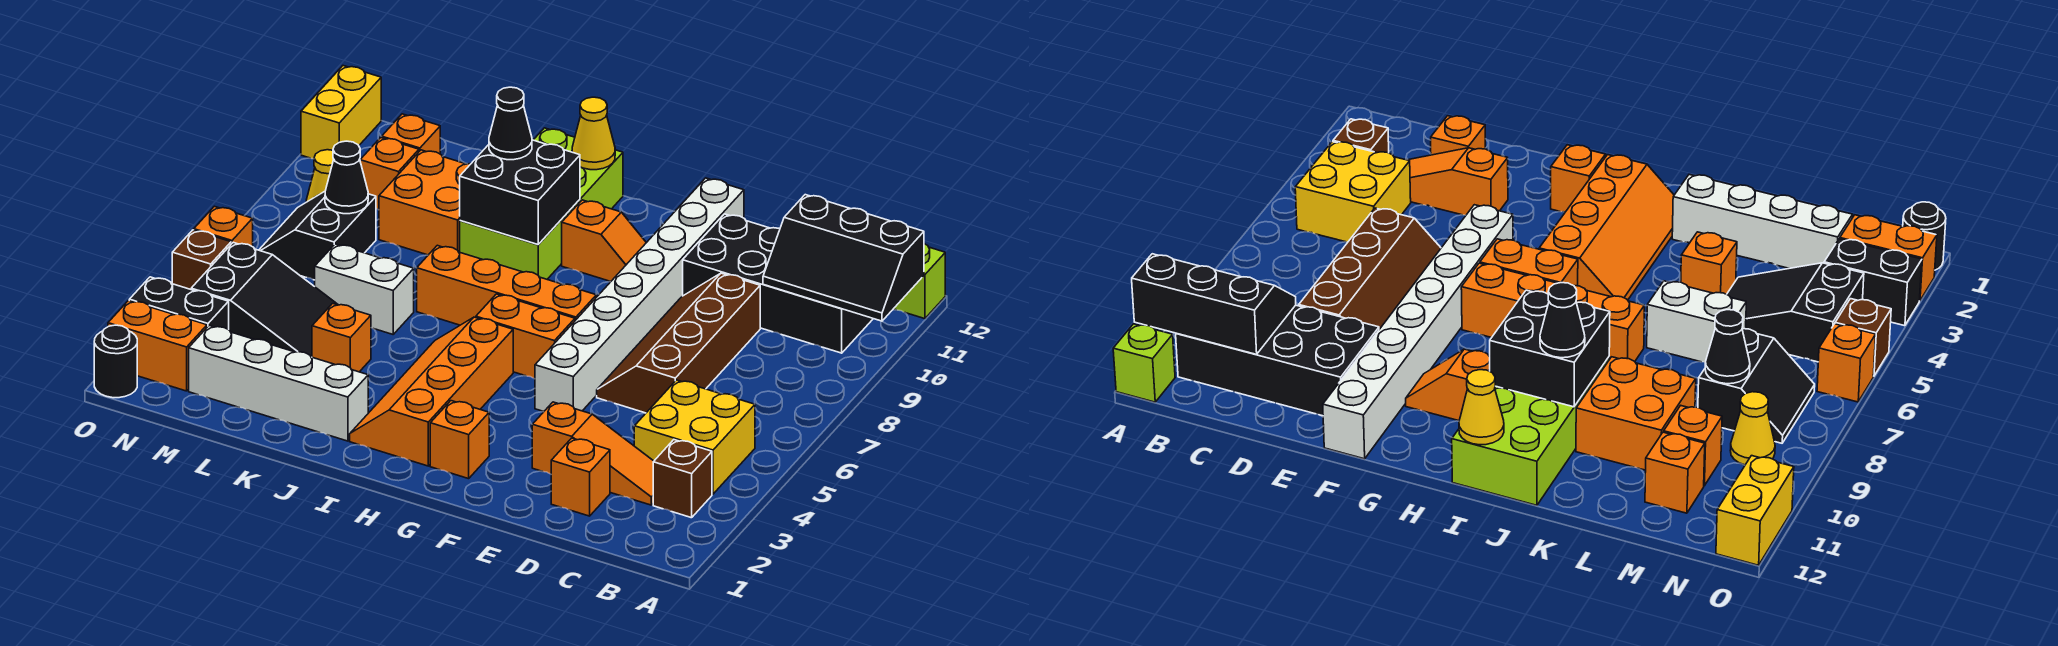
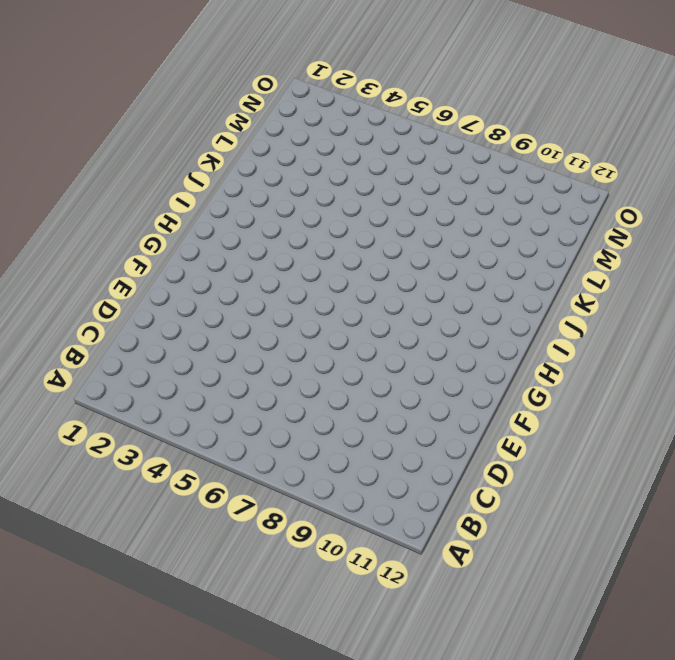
none -> lime 1x1 brick [894,244,945,319]
none -> brown 1x1 brick [653,440,712,518]
none -> yellow 2x2 brick [634,380,755,494]
none -> black 2x4 brick [683,214,873,353]

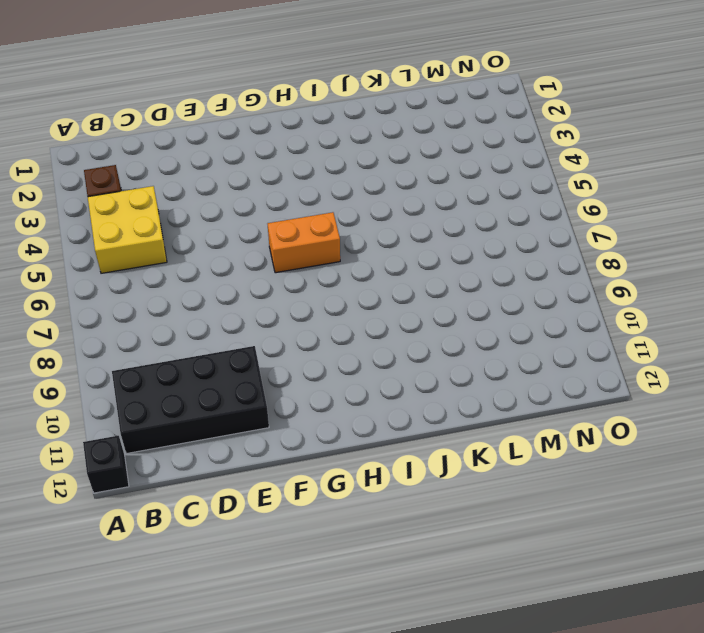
black 1x1 brick [83,436,129,493] -> lime 1x1 brick [894,244,945,319]
none -> orange 1x3 slope [532,402,654,505]
none -> orange 1x1 brick [551,438,610,516]
none -> brown 2x4 slope [597,273,760,413]
none -> white 1x8 brick [535,178,744,412]

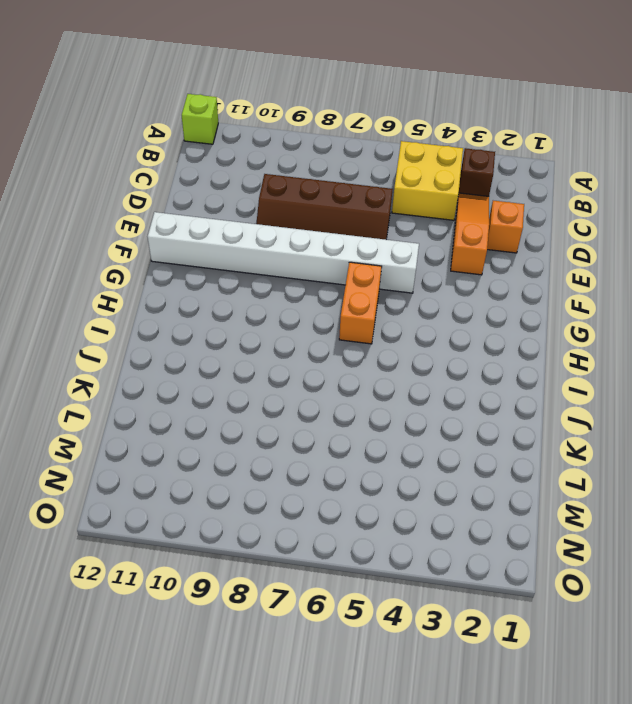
none -> black 2x4 brick [683,214,873,353]
none -> orange 1x1 brick [430,401,489,479]
none -> orange 1x4 brick [417,245,596,325]
none -> orange 1x2 slope [562,200,646,282]

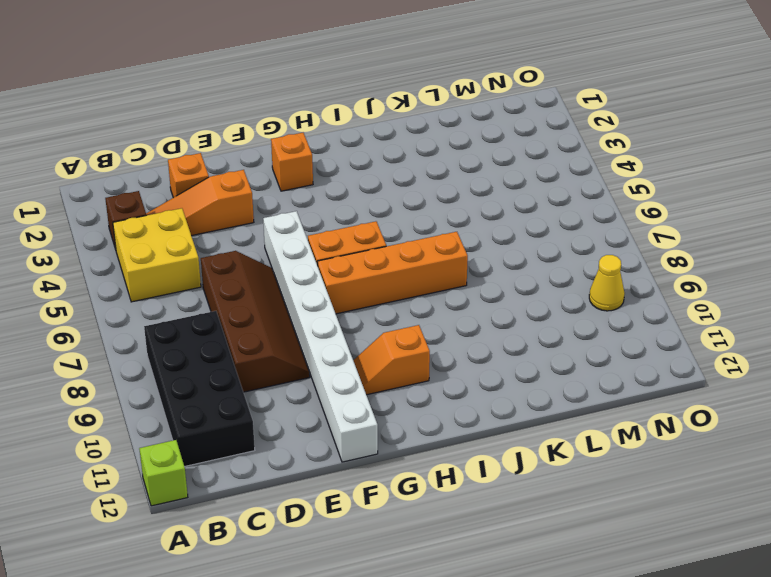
black 2x4 brick [144,311,255,467] -> black 2x4 brick turned to [683,214,873,353]
none -> orange 2x4 slope [350,317,513,466]
none -> lime 2x4 brick [460,128,623,279]
none -> white 1x4 brick [189,326,368,441]
none -> orange 1x1 brick [312,303,371,372]

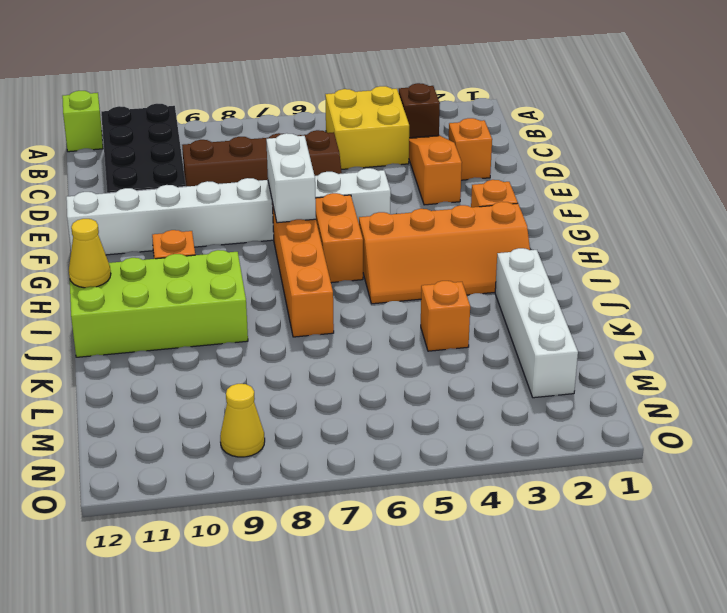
white 1x2 brick [266,133,316,223] -> white 1x2 brick moved to [315,244,414,334]
none -> orange 2x2 brick [379,150,470,255]
none -> black 2x3 slope [191,242,338,357]
none -> black 2x2 slope [259,191,376,280]
none -> orange 1x1 brick [360,137,419,210]

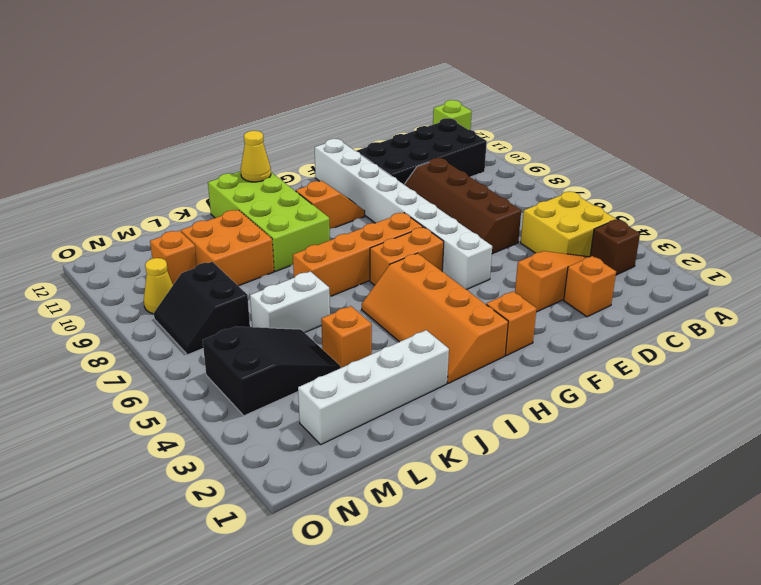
none -> orange 1x1 brick [382,114,440,154]
none -> orange 1x2 brick [108,300,207,391]
none -> black 1x2 brick [129,277,229,330]
none -> black 1x1 round brick [94,325,137,398]

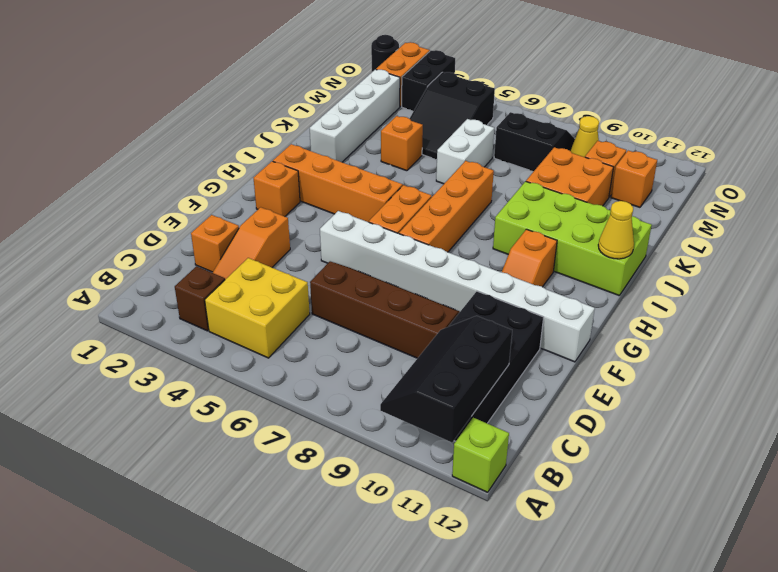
none -> brown 1x1 brick [172,230,231,289]
none -> orange 1x1 brick [194,206,253,247]
none -> yellow 1x2 brick [301,66,381,159]
none -> black 2x2 brick [460,140,580,244]

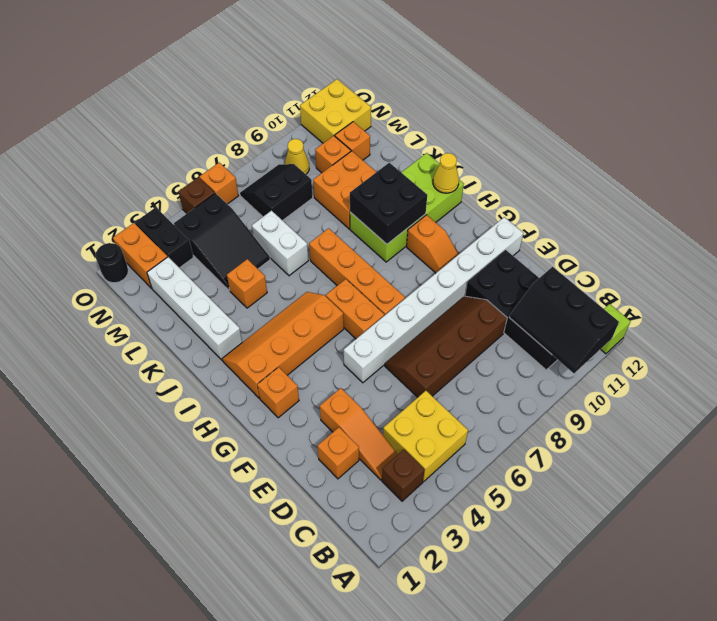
yellow 2x2 brick [300,79,371,143] -> yellow 1x2 brick [301,66,381,159]
none -> black 1x1 cone [325,141,368,214]
none -> black 1x1 cone [489,87,532,160]

